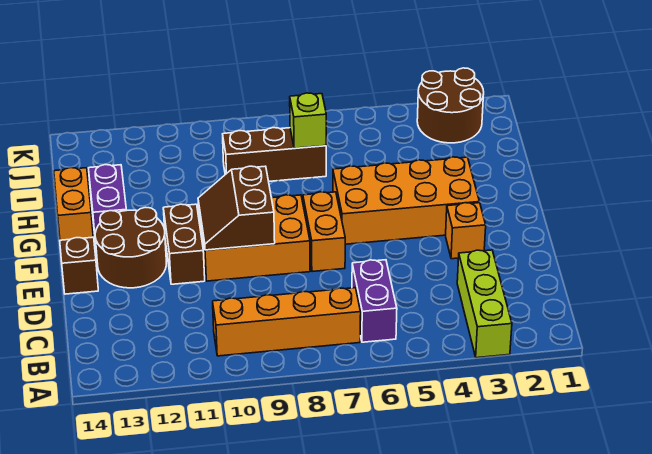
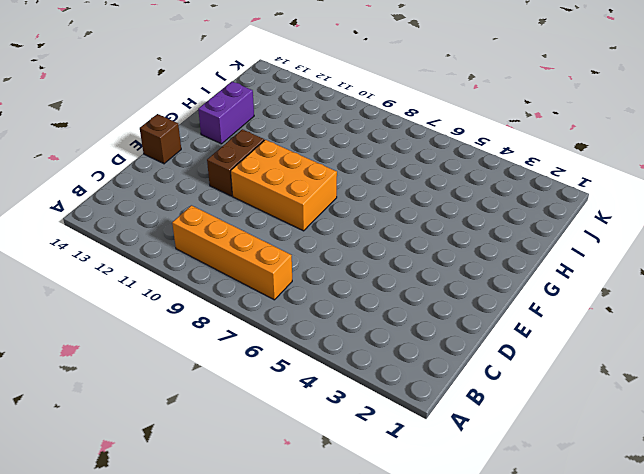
none -> lime 1x3 brick [457,250,512,358]
none -> purple 1x2 brick [352,260,397,342]
none -> orange 1x1 brick [446,203,486,259]

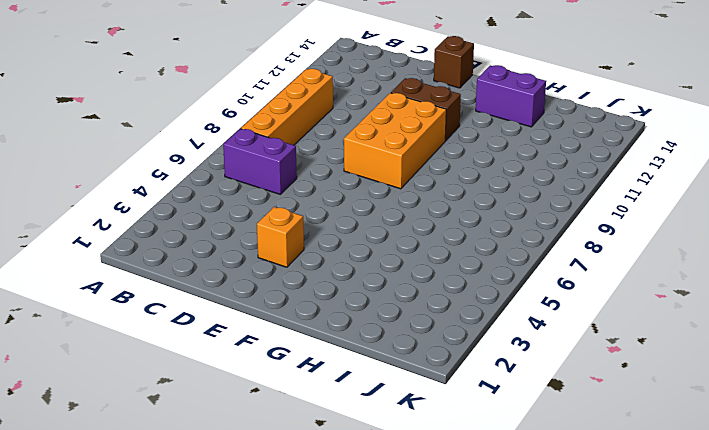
none -> lime 1x3 brick [457,250,512,358]
none -> orange 1x2 brick [303,192,345,272]
none -> brown 2x2 round brick [95,207,166,288]

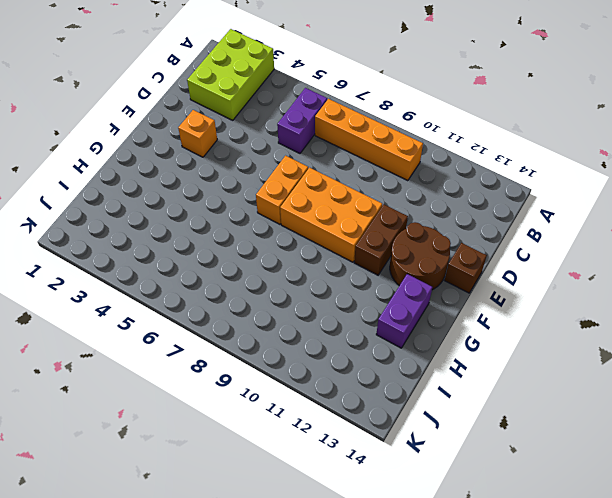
lime 2x3 brick [187,29,274,120] -> lime 1x3 brick [457,250,512,358]
none -> orange 2x4 brick [333,157,479,244]
none -> orange 1x2 brick [54,168,93,240]
none -> brown 1x3 brick [223,128,326,181]

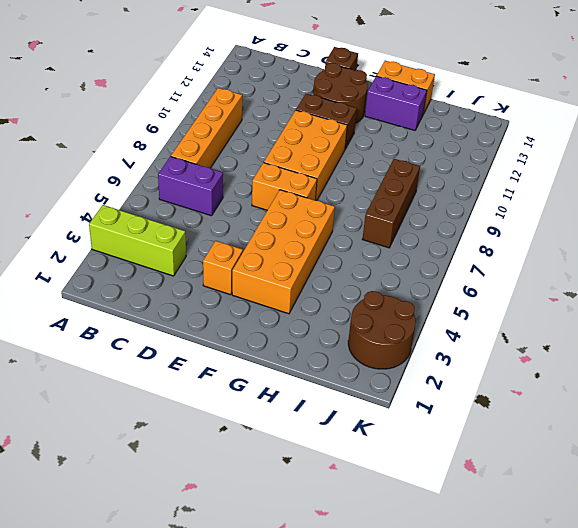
none -> brown 2x2 slope [198,166,275,250]
none -> lime 1x1 brick [290,93,326,148]

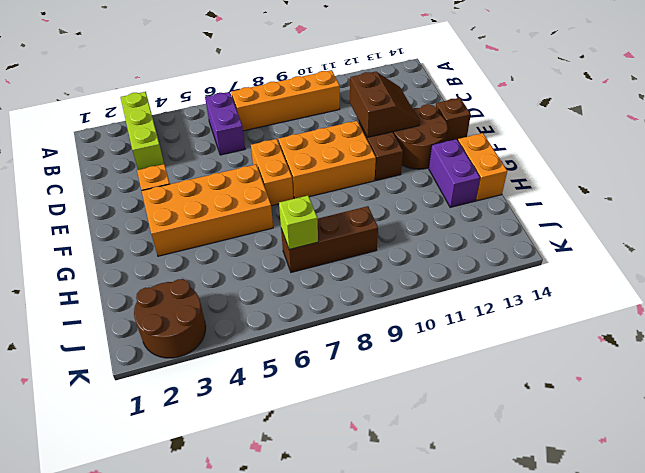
brown 2x2 slope [350,72,420,137] -> brown 2x2 slope moved to [198,166,275,250]

